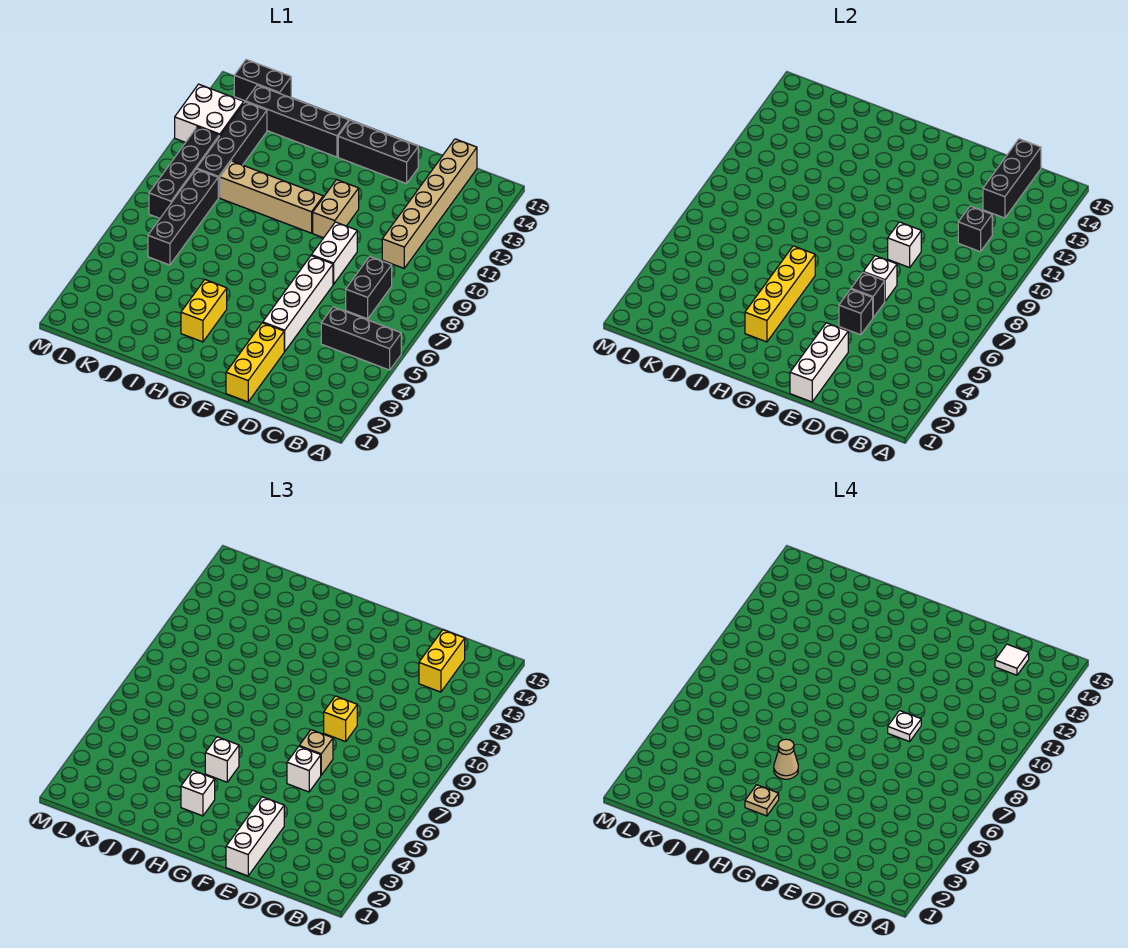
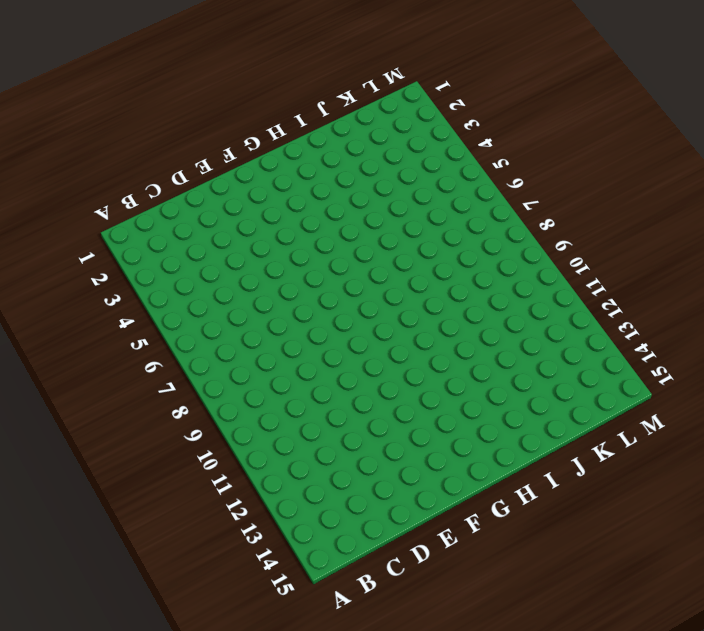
none -> black 1x3 brick [321,307,401,370]
none -> black 1x2 brick [346,257,392,319]
none -> tan 1x6 brick [382,139,477,268]
none -> yellow 1x3 brick [226,323,285,402]

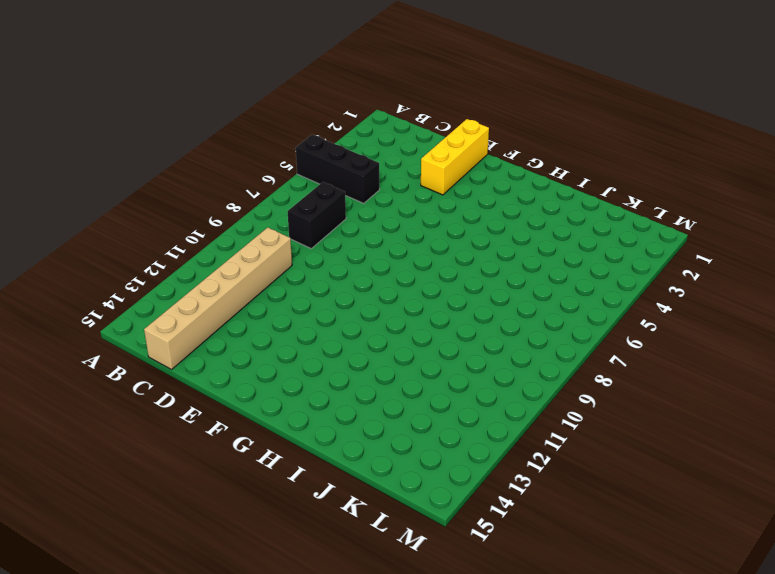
none -> white 1x4 brick [263,256,333,351]
none -> white 1x2 brick [311,222,357,284]
none -> black 1x3 brick [338,121,418,184]
none -> tan 1x2 brick [313,180,359,238]

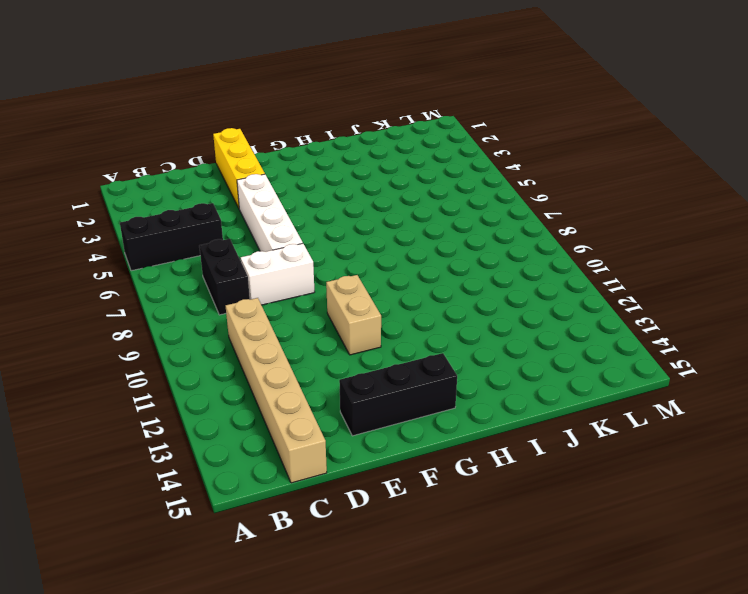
white 1x2 brick [241,244,315,305] -> white 1x2 brick turned to [311,222,357,284]
none -> tan 1x4 brick [220,161,323,233]
none -> yellow 1x2 brick [181,280,227,342]
none -> black 1x4 brick [245,85,349,157]
none -> black 1x4 brick [148,169,218,265]

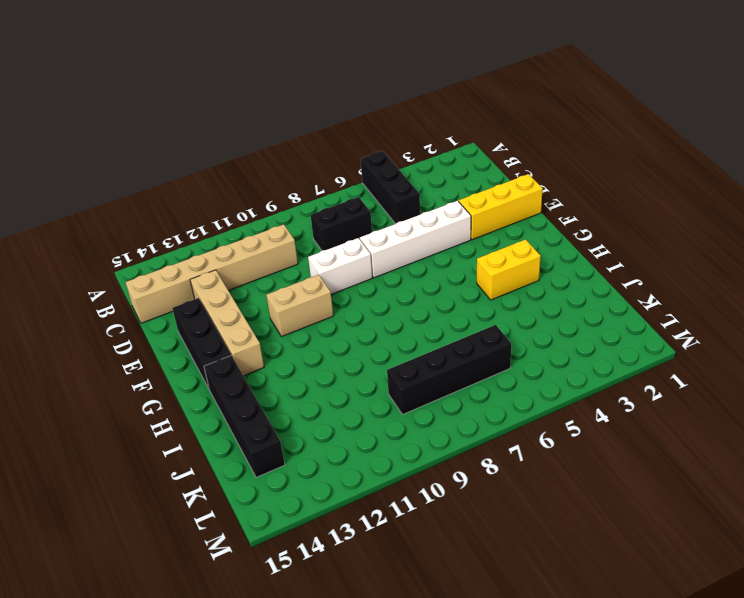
tan 1x4 brick [190,270,264,376] -> tan 1x4 brick moved to [220,161,323,233]
none -> black 1x4 brick [197,102,267,198]
none -> black 1x2 brick [234,60,291,101]
none -> black 1x4 brick [149,127,219,218]
none -> white 2x2 brick [175,84,244,143]

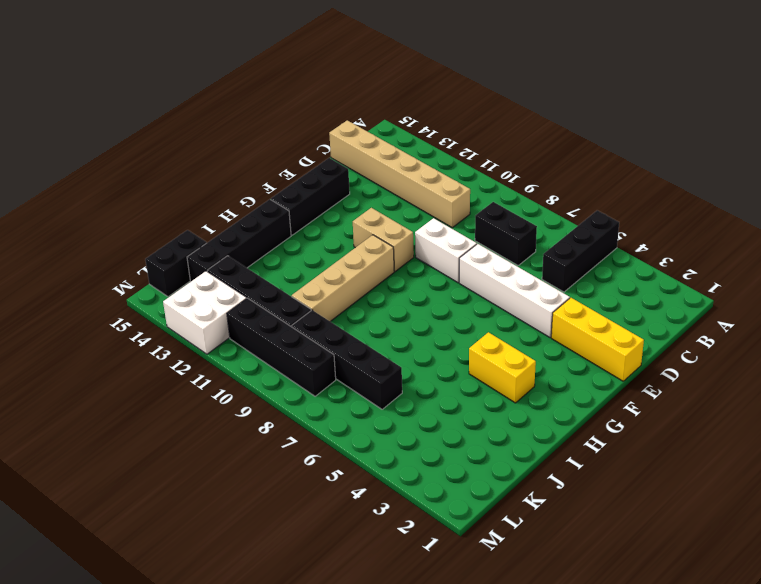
none -> black 1x1 brick [958,206,992,252]
none -> black 1x3 brick [983,139,1041,218]
none -> white 1x3 brick [790,323,848,402]
none -> black 1x1 brick [839,289,873,335]

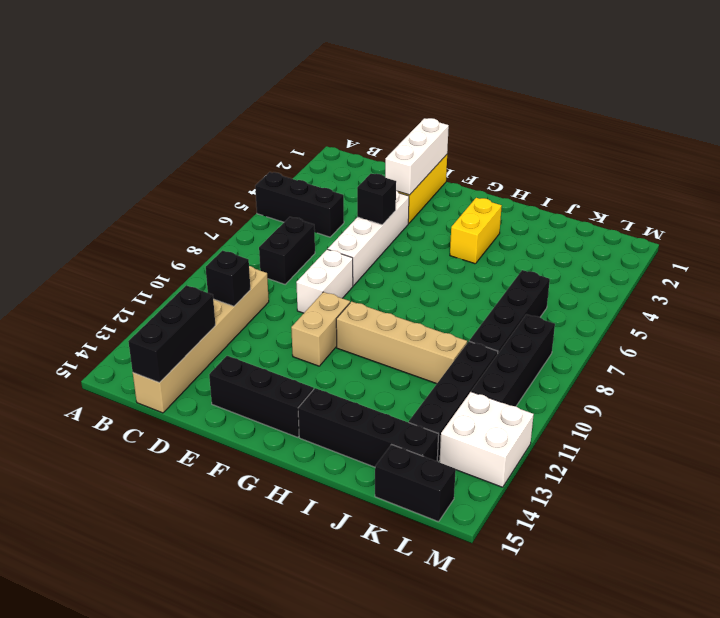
none -> black 1x1 brick [851,273,885,318]
none -> white 1x1 brick [863,256,897,301]
none -> white 1x1 brick [888,222,921,268]
none -> yellow 1x4 brick [745,246,815,342]

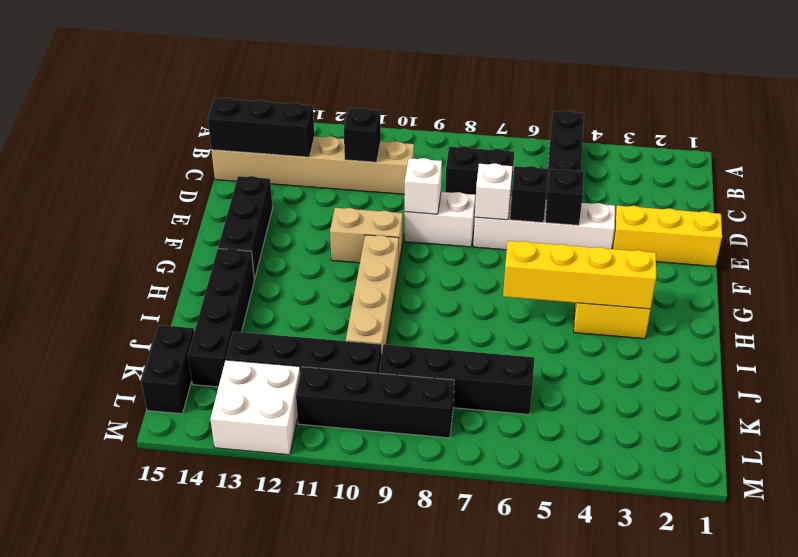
none -> white 1x3 brick [790,323,848,402]
none -> yellow 1x2 brick [419,630,465,692]
none -> white 1x3 brick [226,797,284,876]
none -> white 1x1 brick [287,747,321,792]

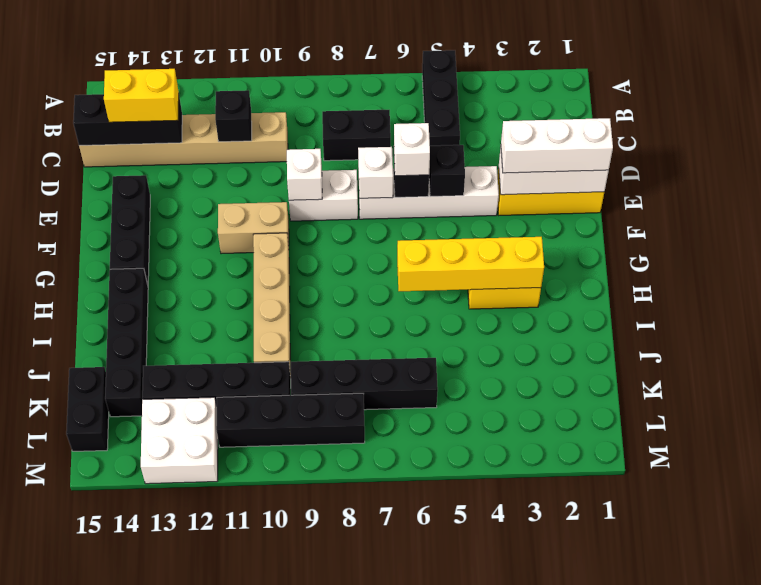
none -> tan 1x1 brick [299,730,333,775]
none -> yellow 1x1 brick [324,696,357,742]
none -> white 1x1 brick [181,770,215,816]
none -> white 1x1 brick [205,737,239,782]

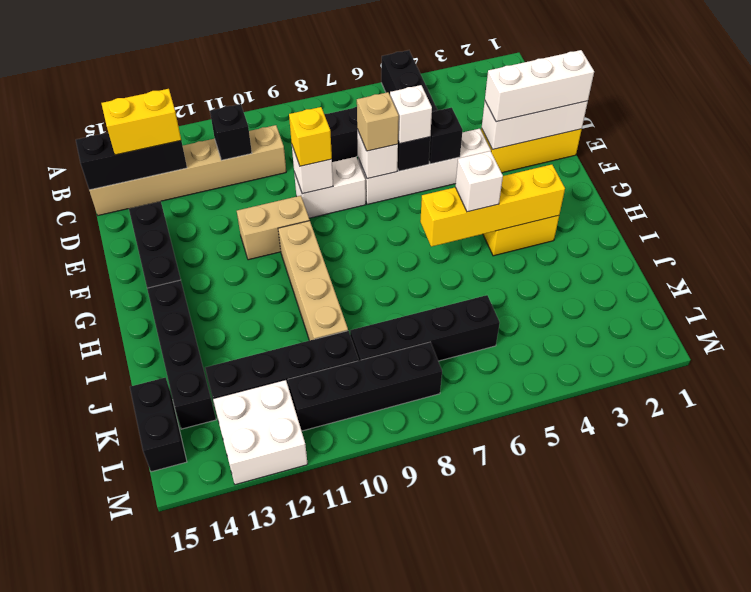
none -> white 1x1 brick [181,770,215,816]
none -> white 1x1 tile [995,644,1029,675]
none -> white 1x1 plate [888,711,921,742]
none -> tan 1x1 plate [745,785,779,816]

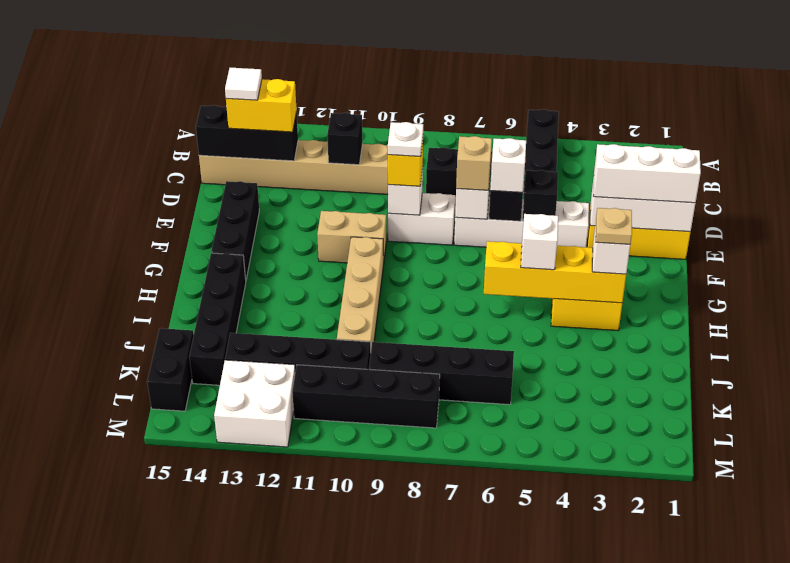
none -> tan 1x1 cone [774,739,798,779]

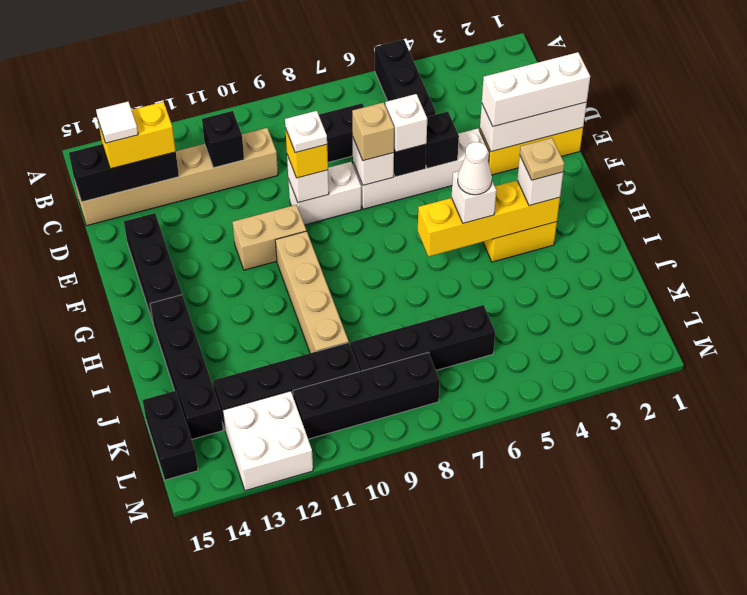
white 1x1 cone [458,142,492,195] -> tan 1x1 cone [774,739,798,779]

